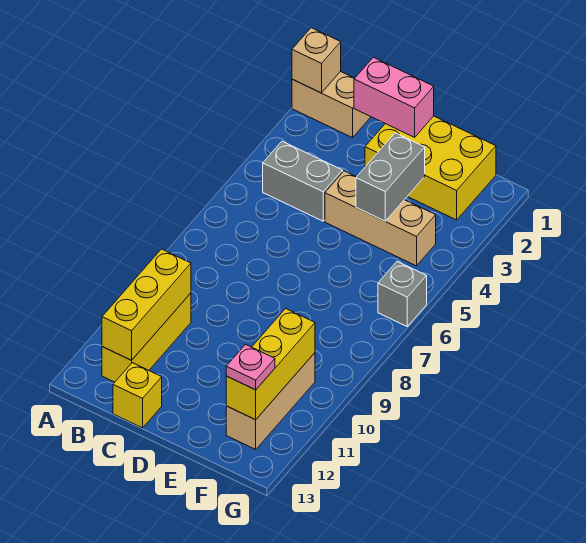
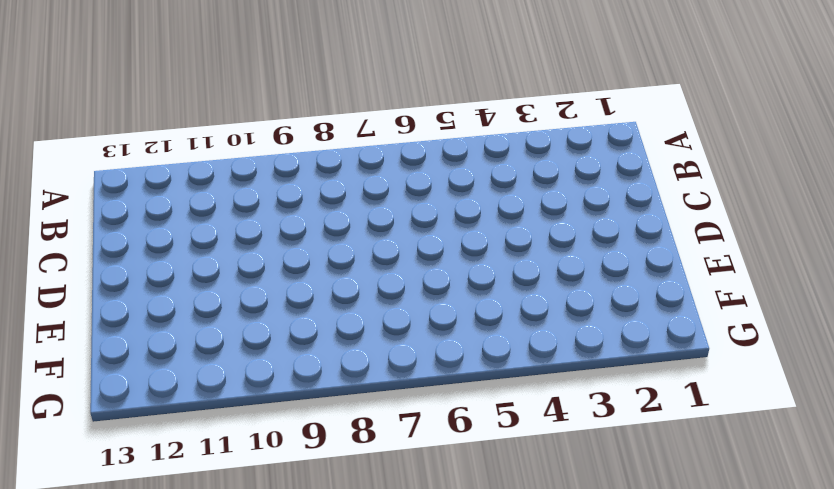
none -> tan 1x2 brick [292,71,371,138]
none -> grey 1x2 brick [263,141,343,221]
none -> yellow 1x3 brick [102,293,191,382]

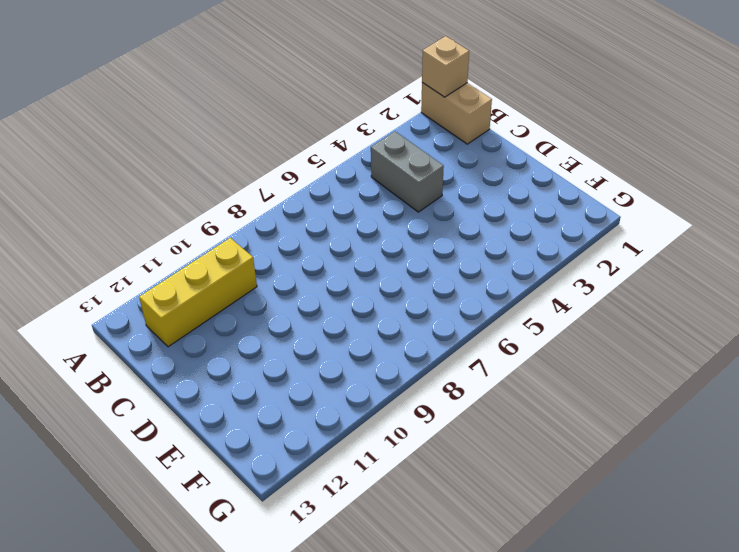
none -> yellow 1x1 brick [113,363,162,428]
none -> yellow 2x3 brick [365,116,496,220]
none -> tan 1x3 brick [325,171,436,266]

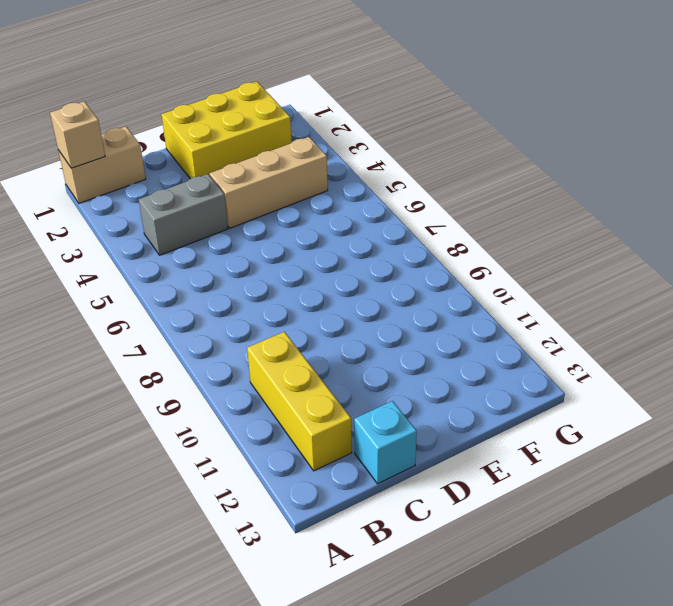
cyan 1x1 brick [354,401,417,484] -> yellow 1x1 brick [113,363,162,428]
none -> tan 1x3 brick [226,353,315,449]
none -> grey 1x1 brick [378,262,427,326]
none -> yellow 1x3 brick [102,249,191,360]

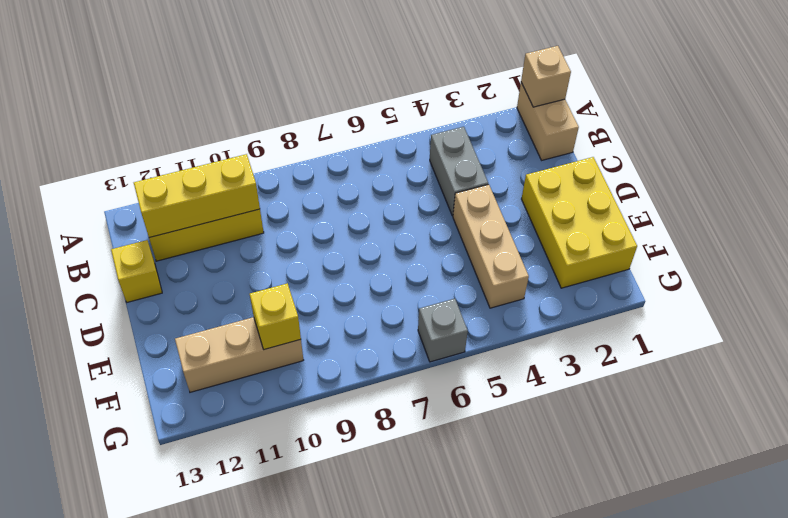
yellow 1x1 brick [250,283,301,350] -> yellow 1x3 brick [226,308,315,420]
none -> pink 1x2 brick [354,57,434,137]
none -> grey 1x2 brick [356,133,425,221]
none -> pink 1x1 plate [226,345,275,390]

